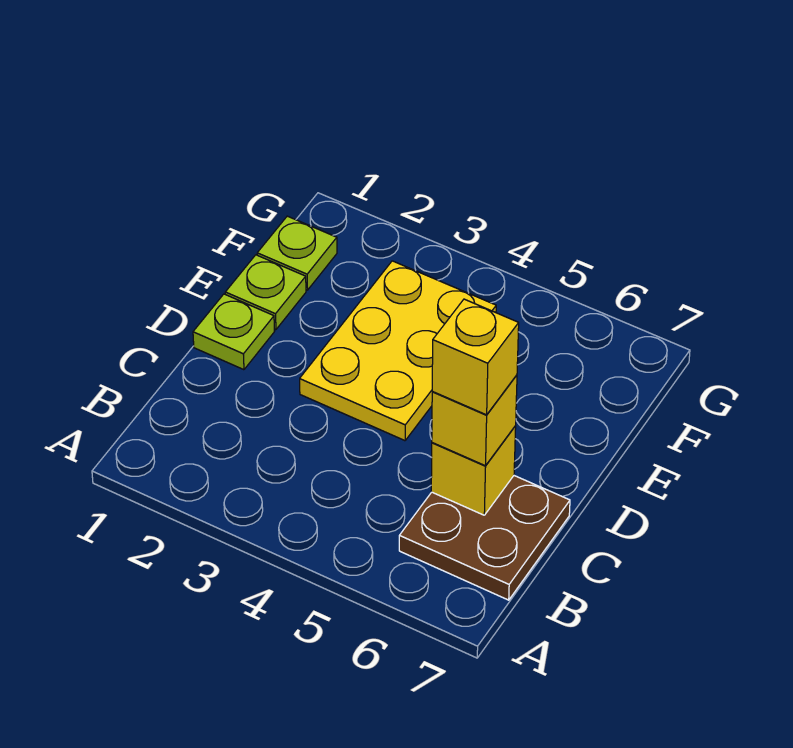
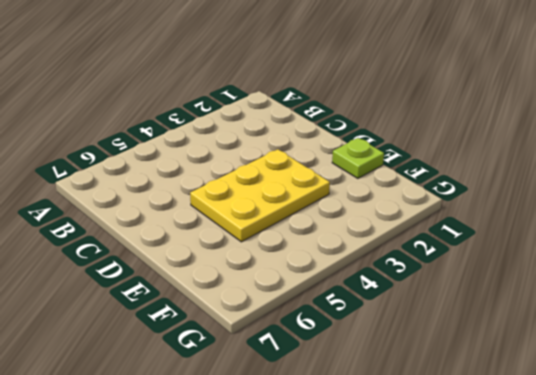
yellow 2x3 plate [190,149,330,242] -> yellow 2x3 plate turned to [300,261,496,441]
none -> brown 2x2 plate [399,476,570,600]
none -> lime 1x1 plate [193,294,275,370]

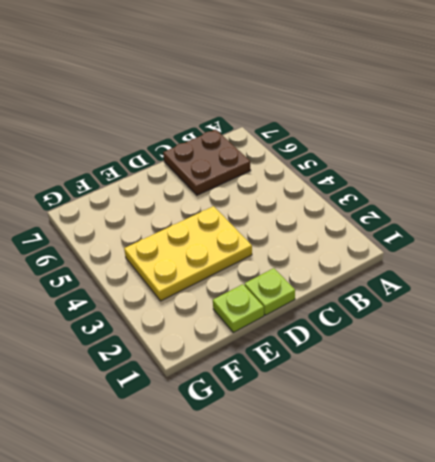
none -> lime 1x1 plate [257,216,337,290]
none -> yellow 1x1 brick [431,426,516,515]

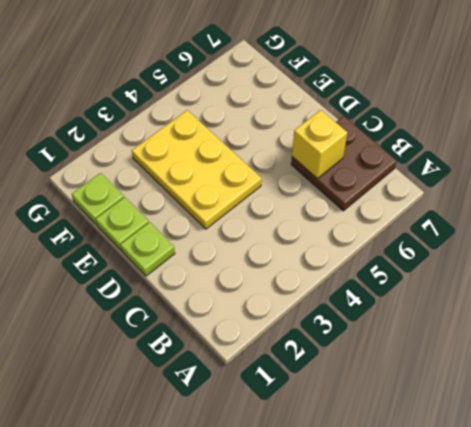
none -> yellow 1x1 brick [432,375,517,466]
none -> yellow 1x1 brick [432,299,519,415]

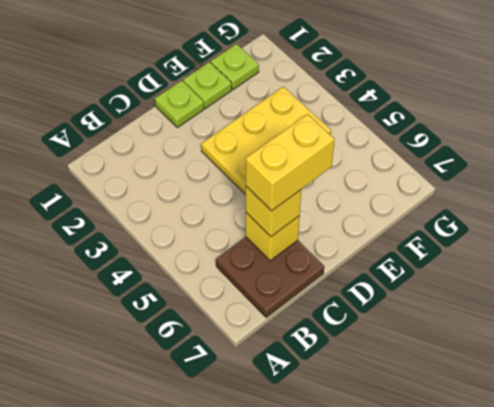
yellow 1x2 brick [246,114,334,211] -> yellow 1x1 brick [432,299,519,415]

